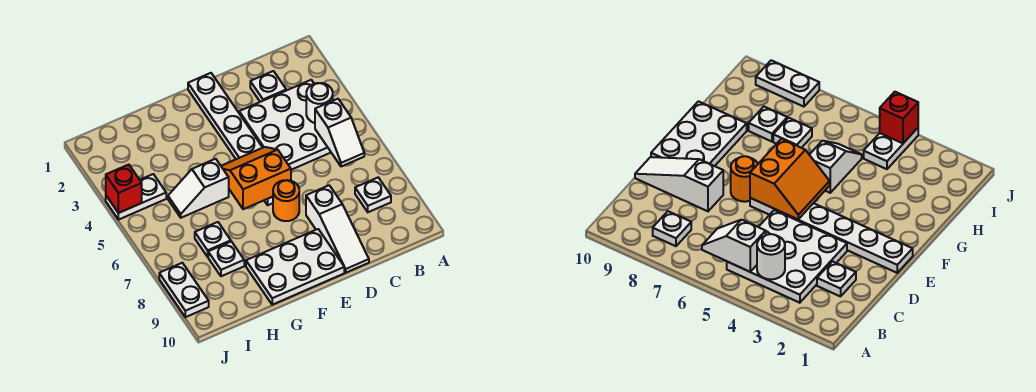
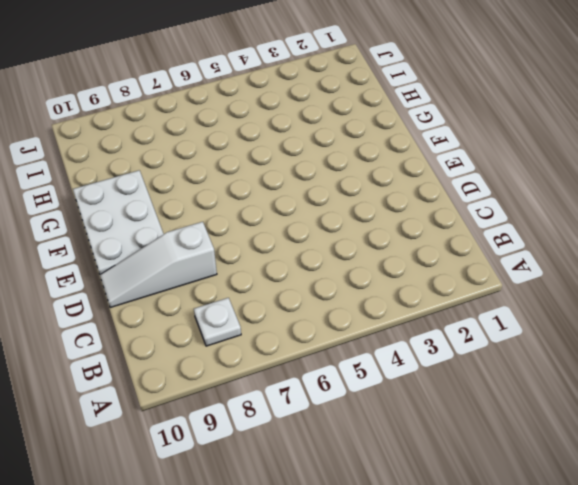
none -> white 3x3 plate [239,80,331,170]
none -> white 1x1 plate [250,71,286,102]
none -> white 1x6 plate [188,73,273,205]

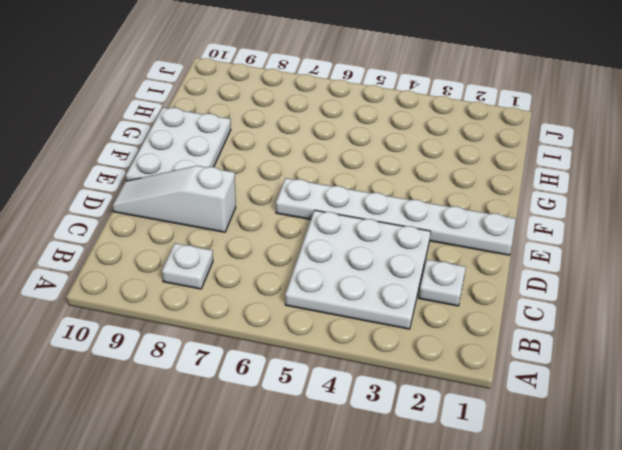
none -> orange 1x1 round brick [273,180,299,221]
none -> white 1x2 slope [168,159,229,218]
none -> white 1x1 plate [195,222,231,257]

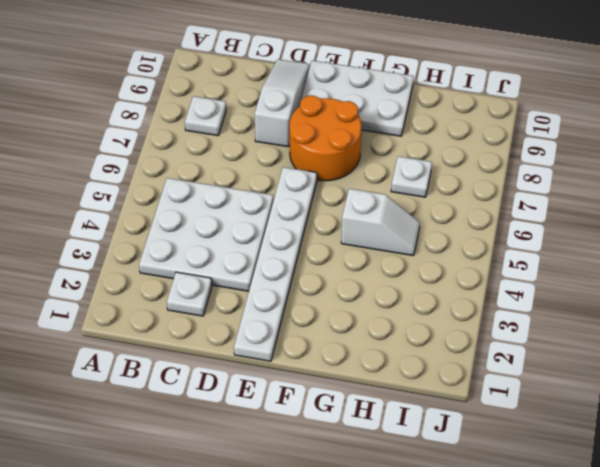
orange 2x2 round brick [290,96,361,181] -> orange 1x1 round brick [273,180,299,221]
none -> white 1x1 plate [208,241,244,276]
none -> white 1x2 plate [106,174,166,220]
none -> white 1x2 plate [159,263,209,317]

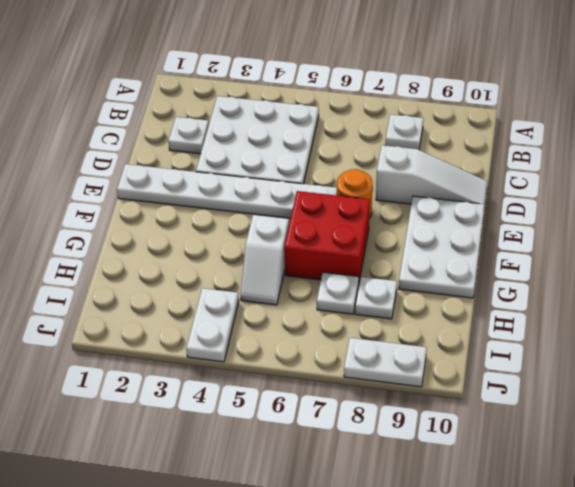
red 2x2 brick [284,191,370,281] -> none
none -> white 1x1 round brick [306,83,333,123]
none -> white 1x2 slope [315,99,364,167]
none -> orange 2x2 slope [221,147,291,209]

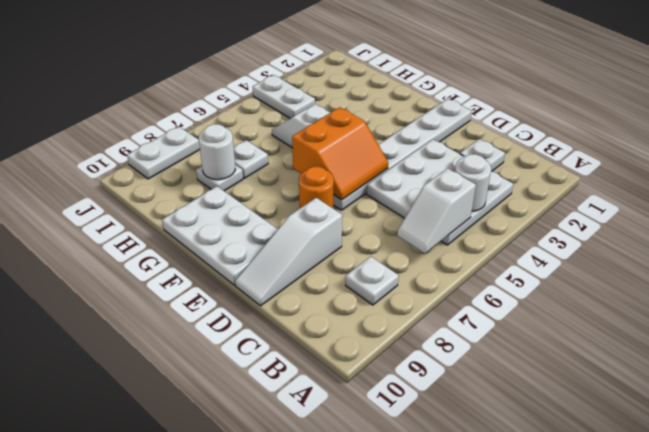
orange 2x2 slope [292,107,388,200] -> orange 2x2 slope turned to [221,147,291,209]
white 1x1 round brick [199,124,235,180] -> none
none -> red 1x1 brick [106,165,142,213]

